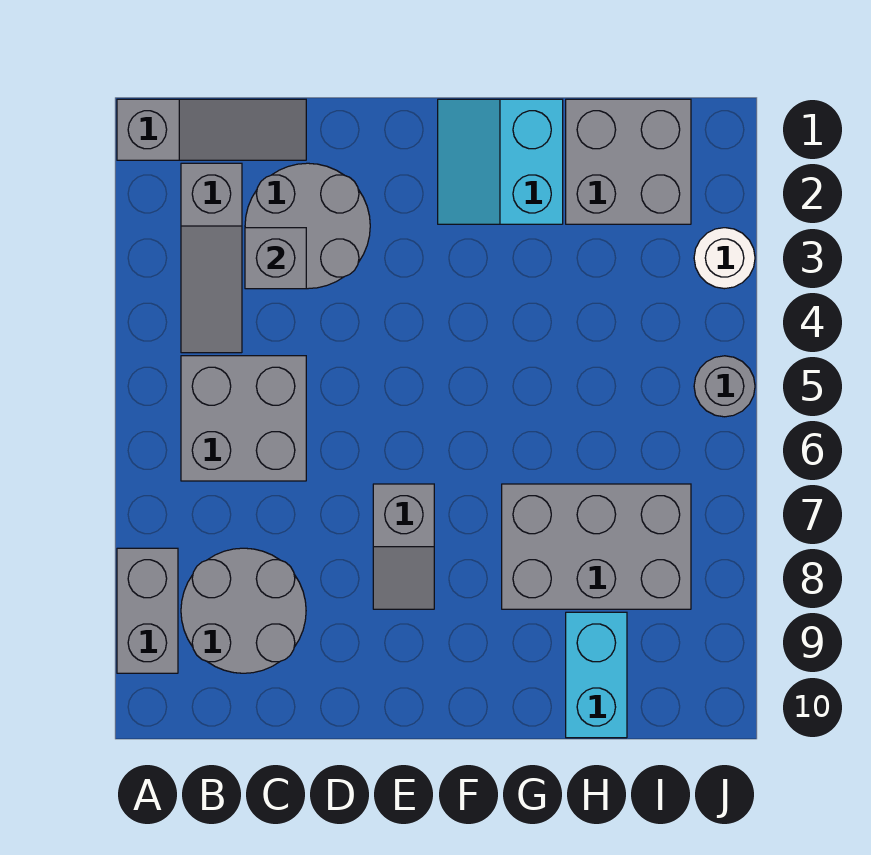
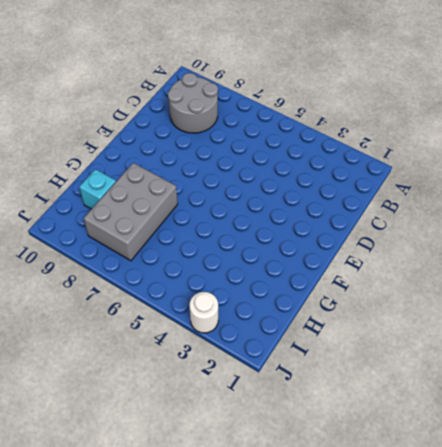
cyan 1x1 brick [79,169,116,209] -> cyan 1x2 brick [566,612,627,738]
none -> grey 1x3 slope [117,99,306,160]
none -> grey 1x2 brick [117,548,178,673]
none -> grey 1x3 slope [181,163,242,353]

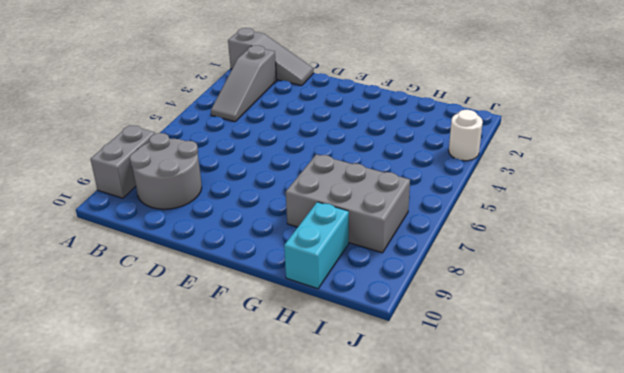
none -> grey 2x2 brick [181,356,306,481]
none -> grey 2x2 round brick [245,163,370,289]
none -> grey 1x2 slope [373,484,434,609]

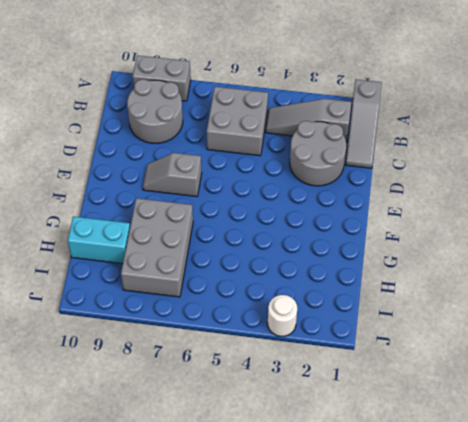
none -> cyan 2x2 slope [438,99,563,224]
none -> grey 2x2 brick [566,99,691,224]
none -> grey 1x1 round brick [694,356,755,417]

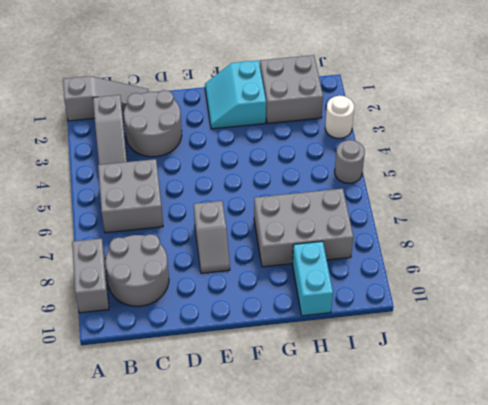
none -> grey 1x1 brick [245,228,306,289]

